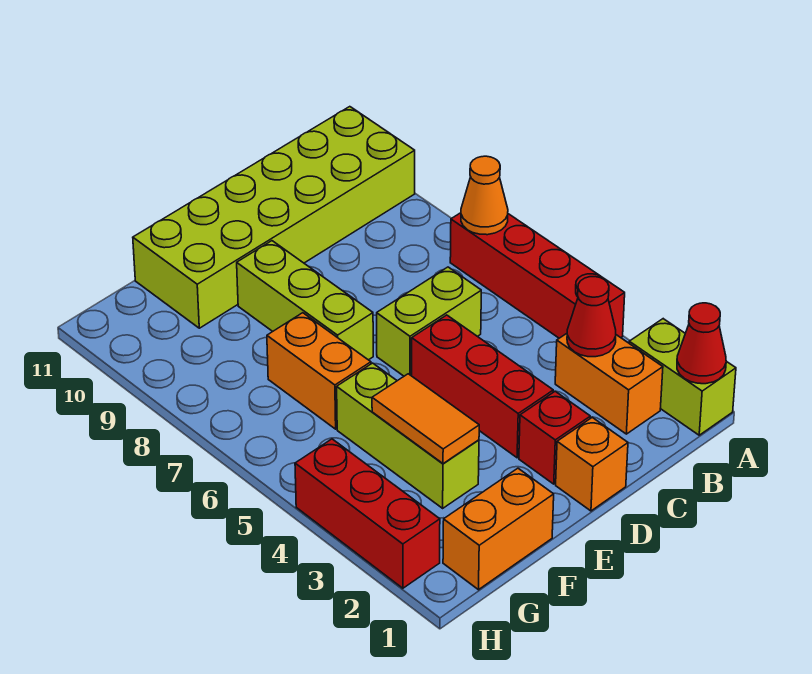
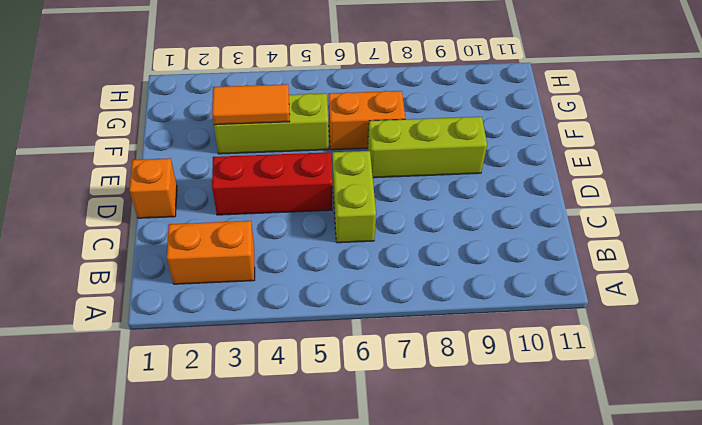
none -> lime 1x2 brick [629,319,736,435]
none -> red 1x4 brick [450,213,625,338]
none -> lime 2x6 brick [133,107,415,328]

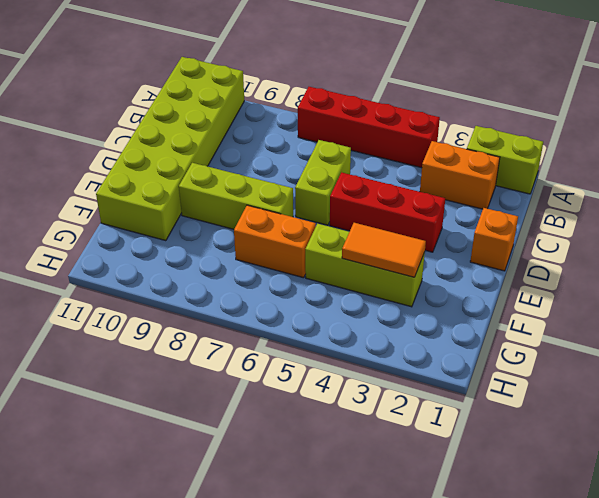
none -> red 1x1 brick [519,391,590,484]
none -> orange 1x2 brick [443,468,554,590]
none -> red 1x3 brick [295,439,440,588]

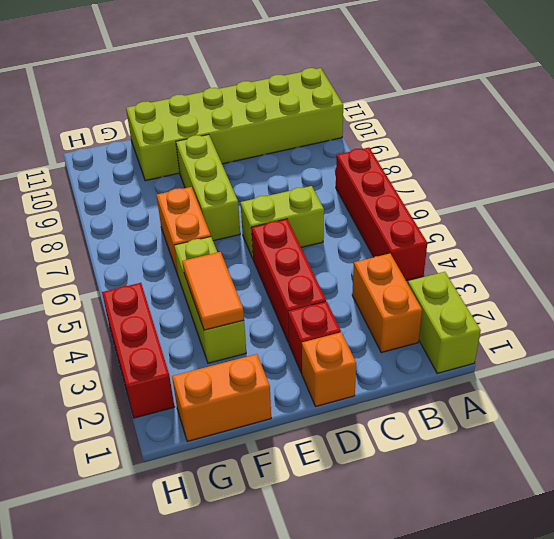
none -> red 1x1 cone [677,303,726,384]
none -> orange 1x1 cone [461,156,508,235]
none -> red 1x1 cone [567,277,616,357]

